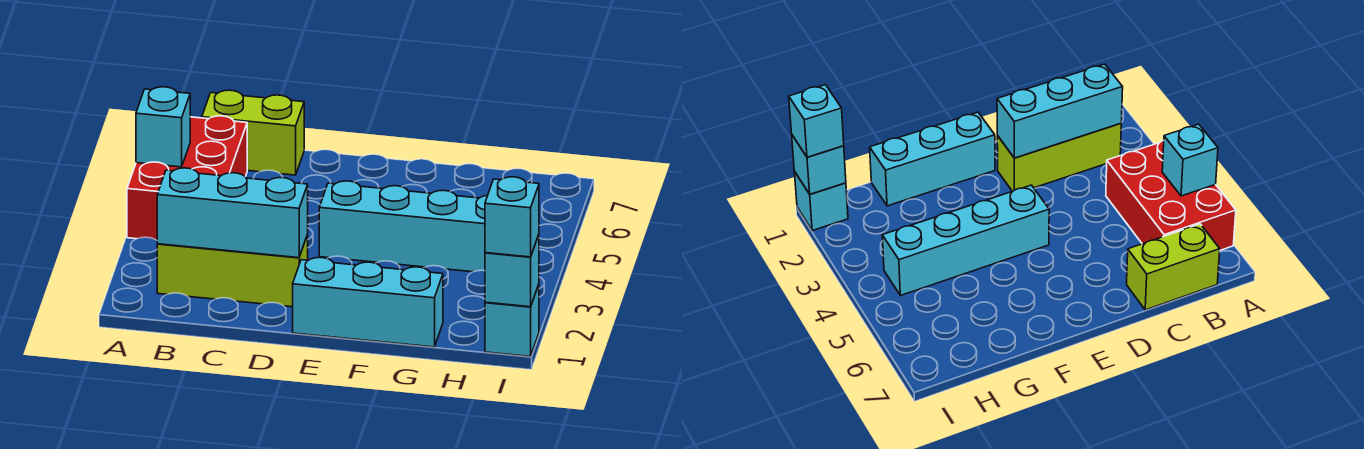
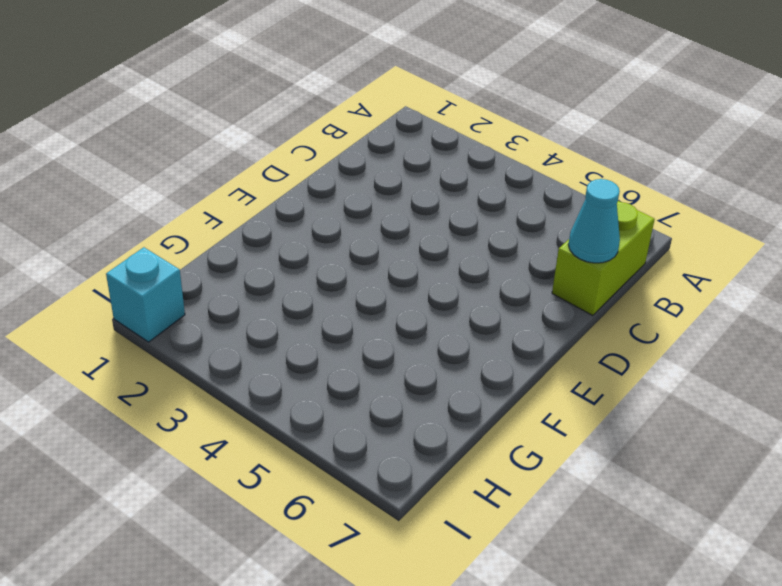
cyan 1x1 cone [568,179,620,263] -> none
none -> red 2x3 brick [127,116,247,240]
none -> lime 1x3 brick [157,235,308,307]

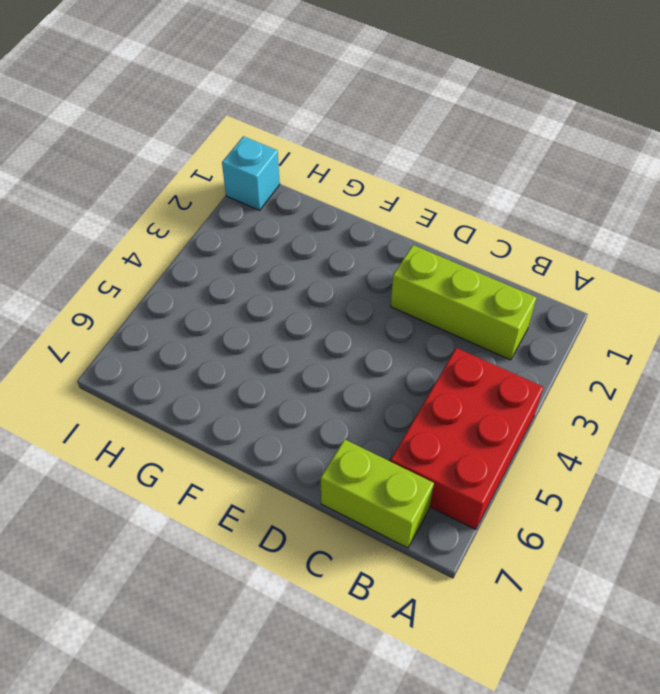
none -> cyan 1x3 brick [293,257,443,347]
none -> cyan 1x4 brick [319,181,488,272]

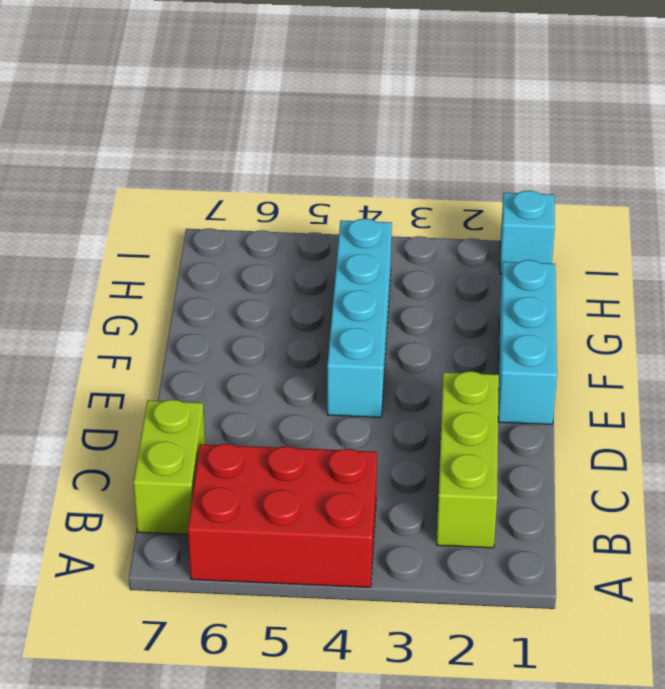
none -> cyan 1x1 brick [136,87,190,167]
none -> cyan 1x3 brick [157,168,308,258]

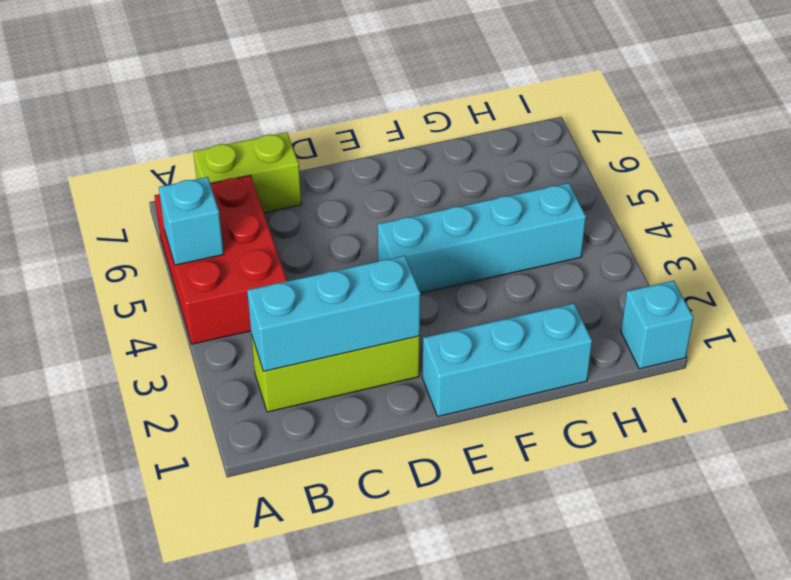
none -> cyan 1x1 brick [485,235,539,307]
none -> cyan 1x1 brick [485,177,539,257]

